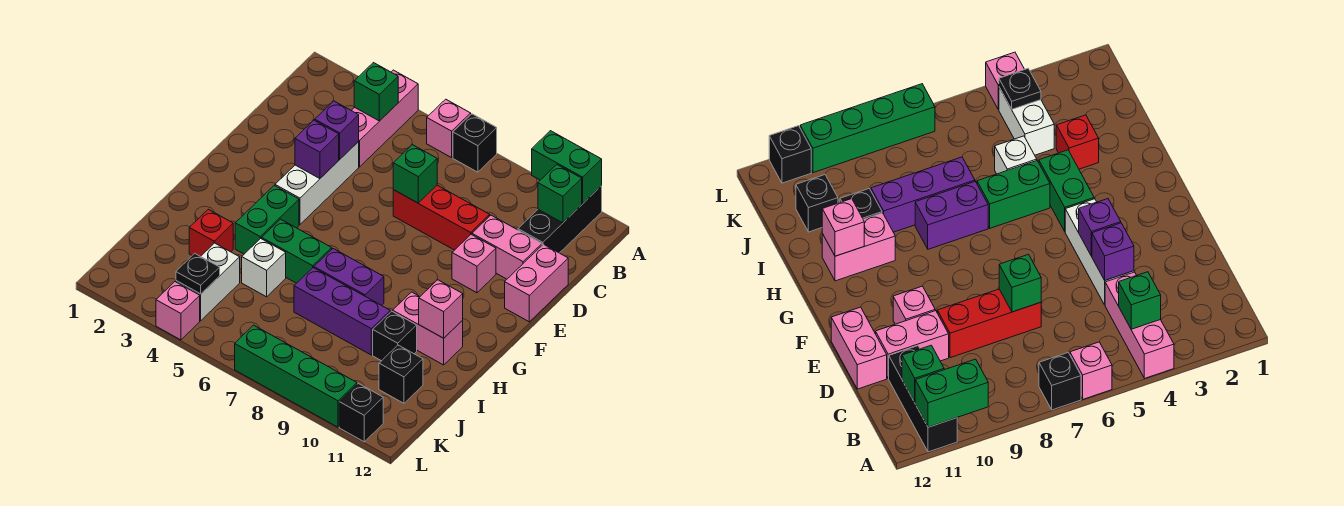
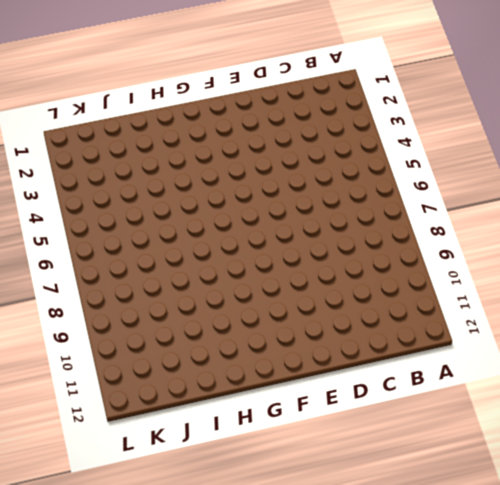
none -> pink 1x3 brick [351,70,418,167]
none -> pink 1x1 brick [427,99,471,158]
none -> black 1x1 brick [453,114,497,172]
none -> black 1x3 brick [518,186,602,253]

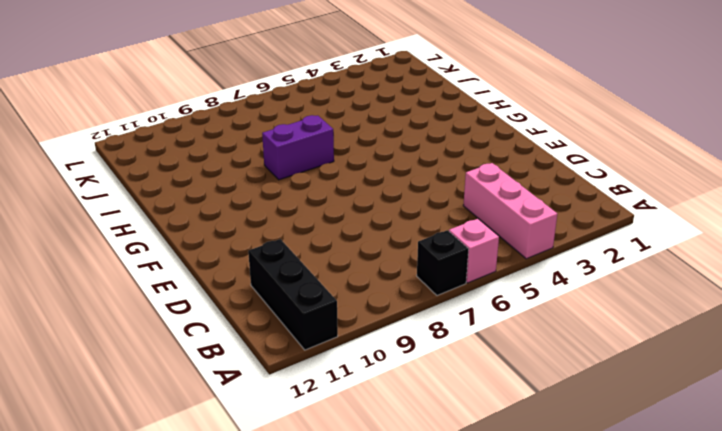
none -> white 1x3 brick [275,142,359,225]
none -> red 1x3 brick [393,185,490,250]
none -> pink 1x2 brick [472,215,542,279]
none -> pink 1x2 brick [505,244,568,322]

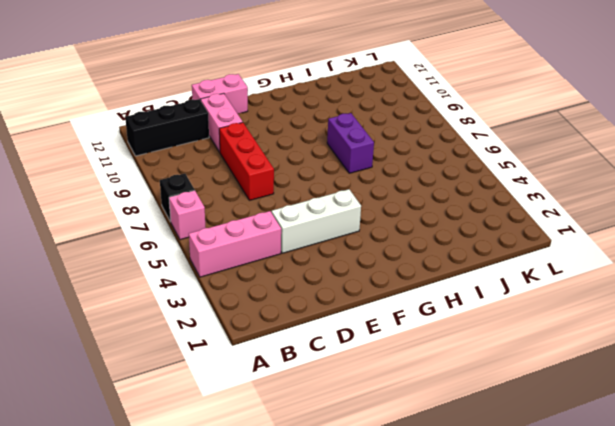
none -> pink 1x1 brick [452,234,496,293]
none -> green 1x2 brick [235,186,299,254]
none -> green 1x2 brick [262,219,332,283]
none -> pink 1x2 brick [393,292,463,365]

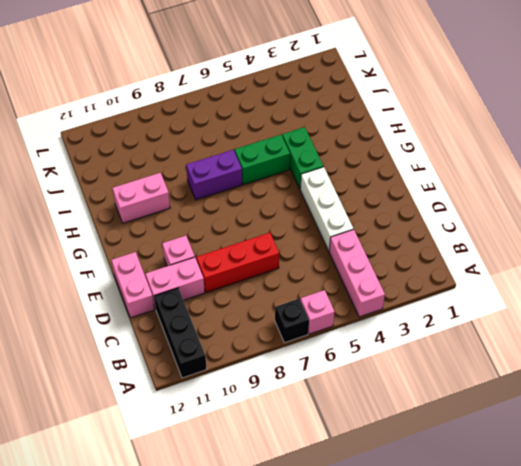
none -> red 1x1 brick [189,209,233,256]
none -> white 1x1 brick [242,238,286,297]
none -> purple 1x3 brick [294,268,390,355]
none -> black 1x1 brick [373,311,417,361]

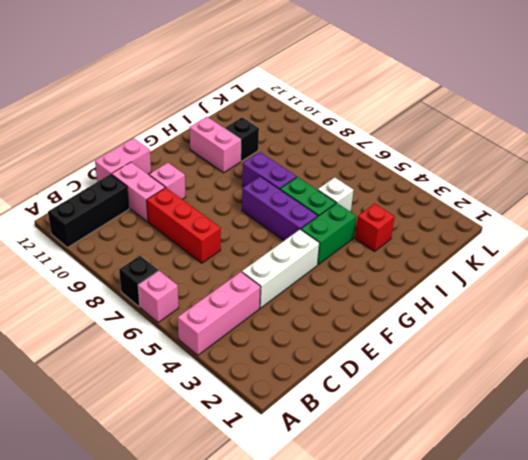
purple 1x3 brick [242,176,318,240] -> purple 1x3 brick moved to [294,268,390,355]
none -> white 1x2 brick [176,243,240,321]
none -> black 1x1 brick [379,345,423,403]
none -> pink 1x1 brick [156,282,200,340]
none -> green 1x4 brick [235,325,357,427]

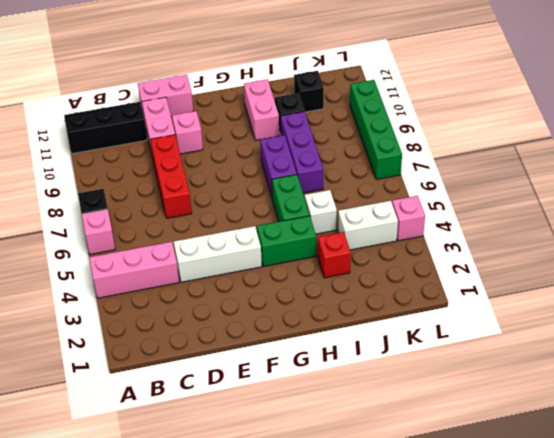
none -> black 1x1 brick [339,383,383,442]
none -> green 1x2 brick [532,131,602,204]
none -> green 1x1 brick [354,63,398,121]
none -> green 1x1 brick [538,165,582,223]

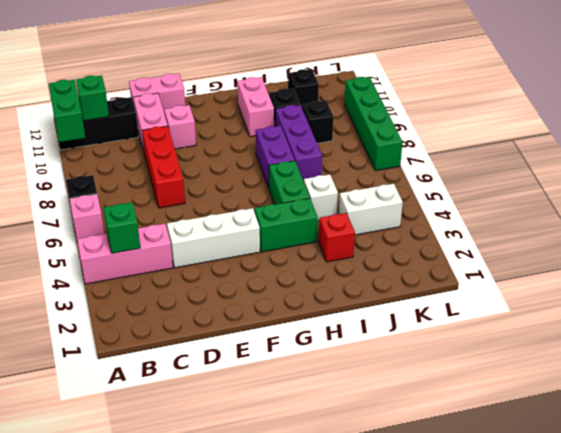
black 1x1 brick [302,101,333,143] -> black 1x1 brick moved to [339,383,383,442]
none -> pink 1x1 brick [156,282,200,340]
none -> purple 1x1 brick [315,101,359,159]
none -> green 1x1 brick [393,145,437,203]
none -> purple 1x1 brick [295,120,339,179]

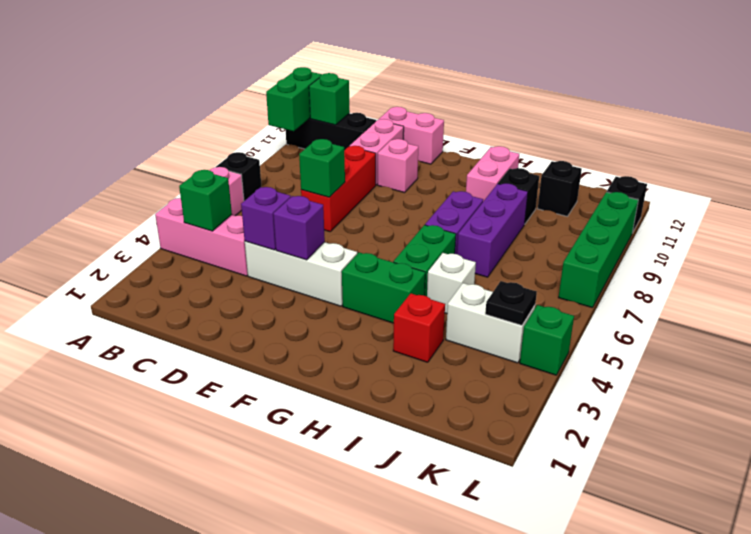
green 1x1 brick [520,305,574,375] -> pink 1x1 brick [156,282,200,340]
none -> pink 1x1 brick [419,280,463,338]

